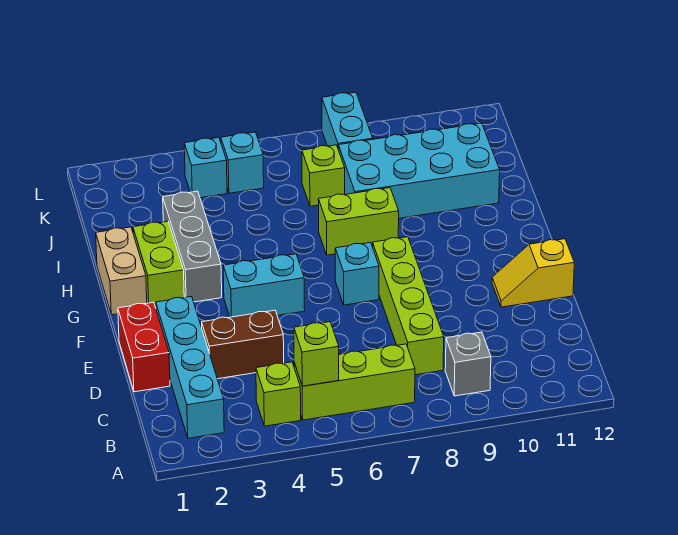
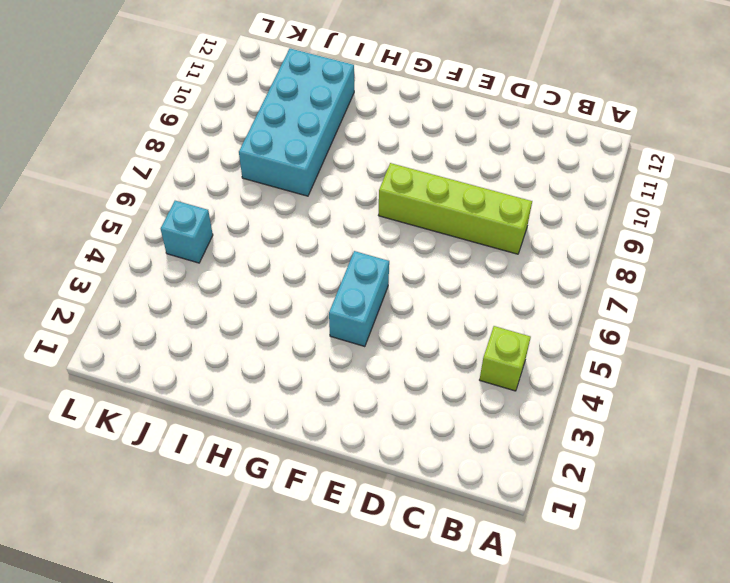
none -> cyan 1x4 brick [156,297,224,438]
none -> lime 1x3 brick [294,344,415,420]
none -> grey 1x1 brick [445,332,491,396]

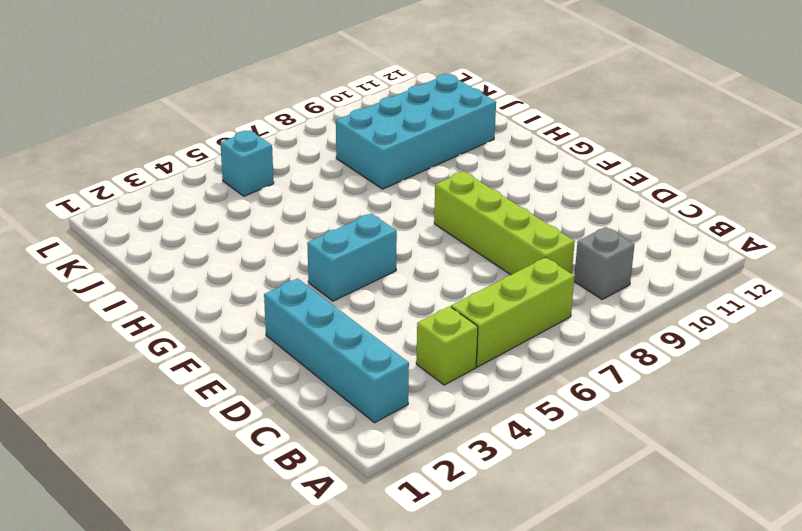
none -> red 1x2 brick [118,302,170,392]
none -> brown 1x2 brick [202,310,284,379]
none -> yellow 1x2 slope [492,239,574,307]

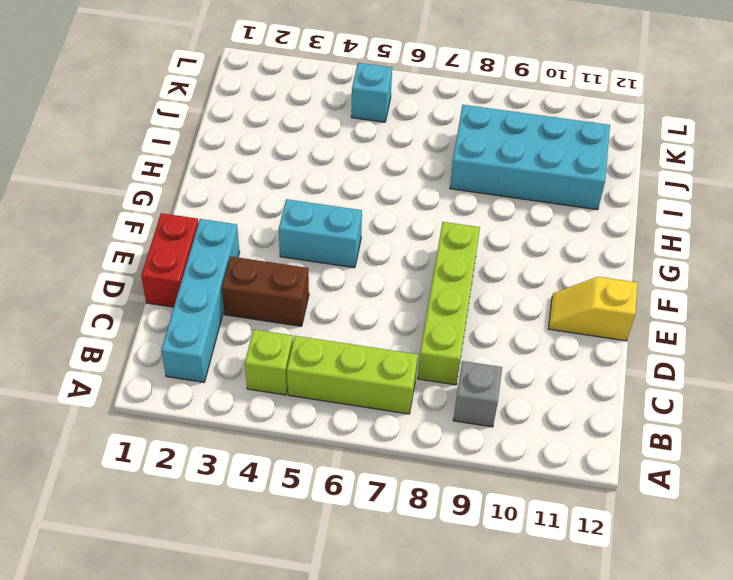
none -> cyan 1x1 brick [335,242,379,305]
none -> tan 1x2 brick [96,227,147,315]
none -> lime 1x2 brick [133,221,184,307]

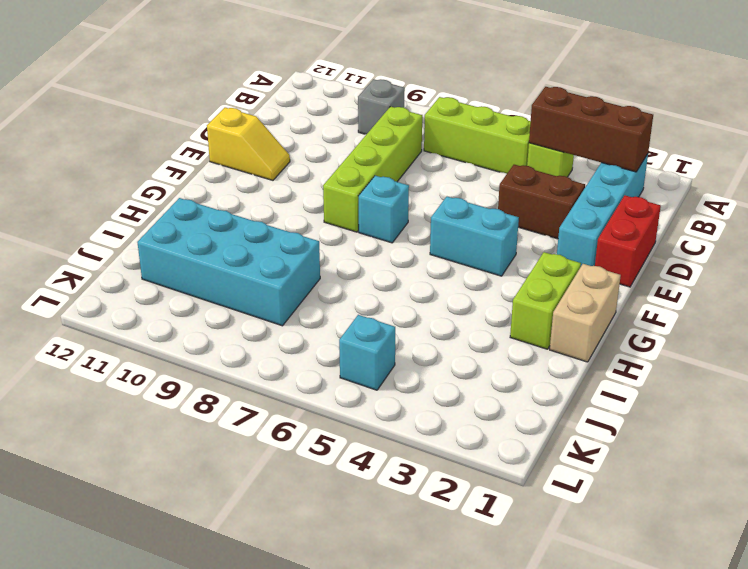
brown 1x3 brick [529,87,653,172] -> none
none -> grey 1x3 brick [163,191,222,302]
none -> lime 1x2 brick [318,188,399,255]
none -> lime 1x1 brick [302,145,345,206]

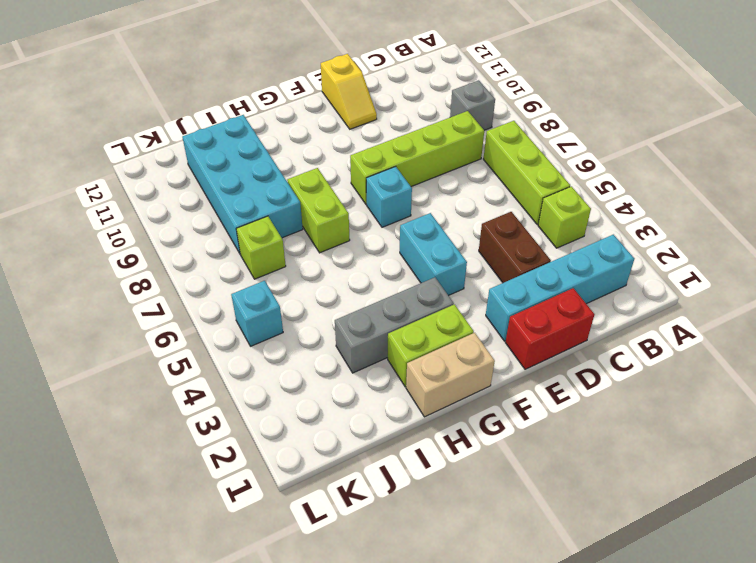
none -> cyan 1x1 brick [184,138,227,198]
none -> cyan 1x2 brick [322,92,373,147]
none -> lime 1x1 brick [294,322,339,386]

